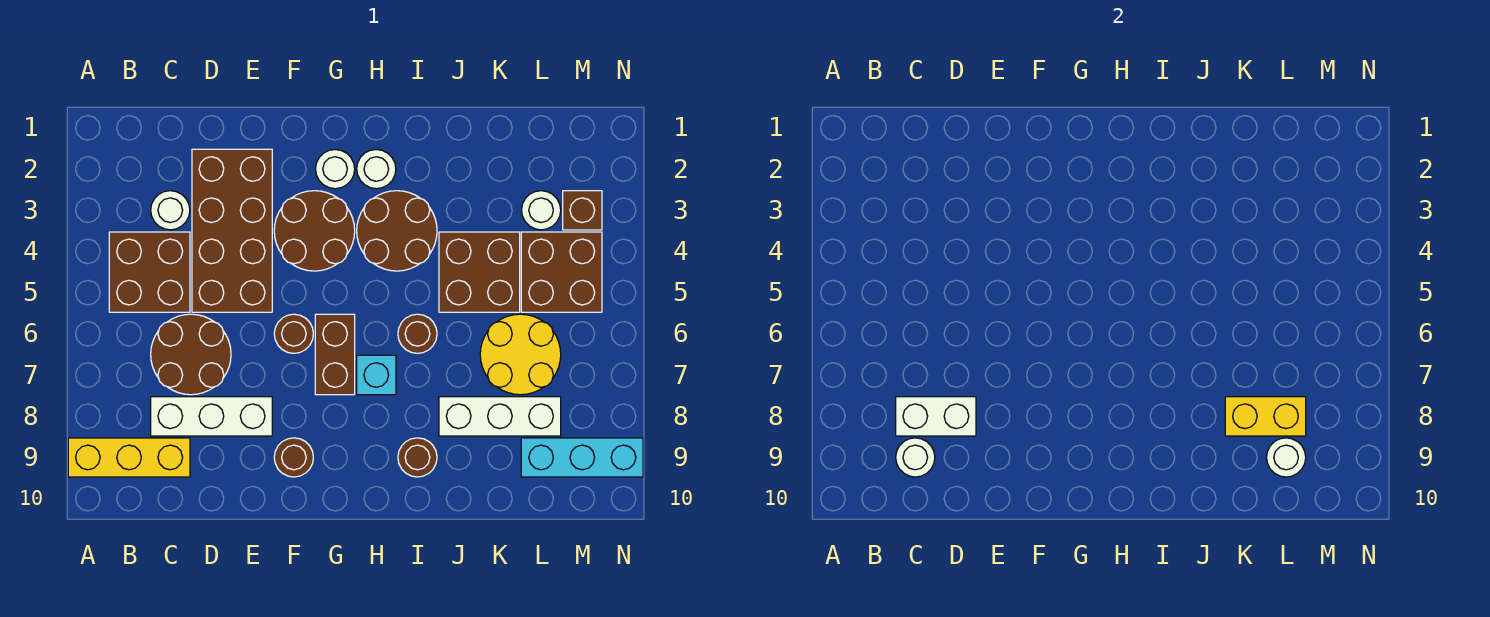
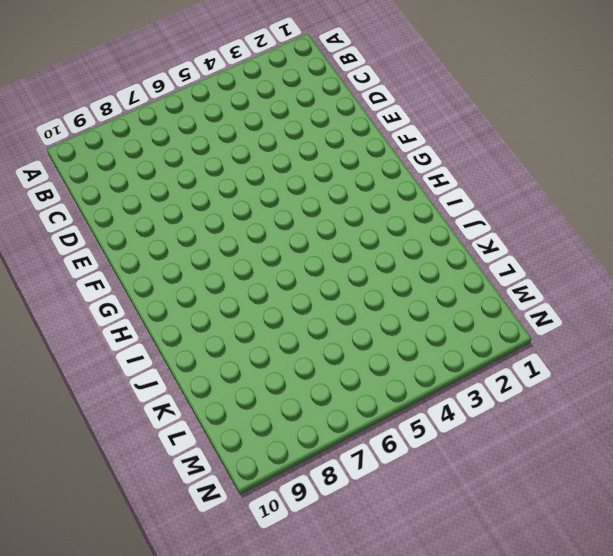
none -> yellow 1x3 brick [68,438,190,477]
none -> brown 2x2 brick [109,232,190,312]
none -> white 1x1 round brick [151,191,190,230]

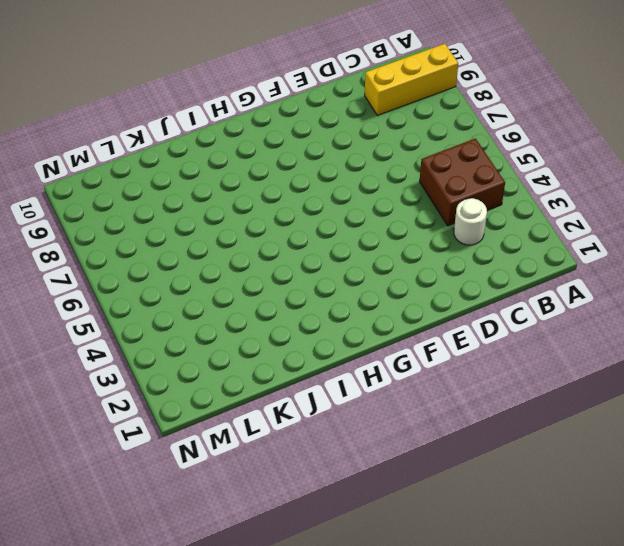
none -> brown 2x2 round brick [151,314,231,395]
none -> white 1x3 brick [151,397,272,436]
none -> brown 2x4 brick [192,149,272,312]

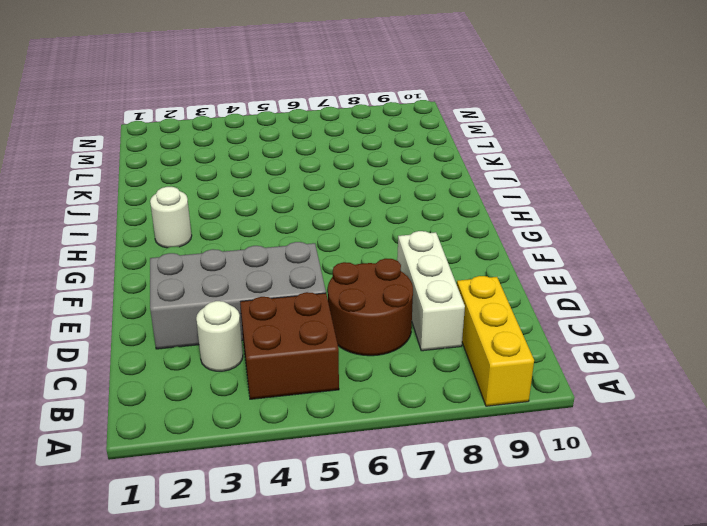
grey 2x4 brick [150,242,326,349] -> brown 2x4 brick [192,149,272,312]
none -> brown 2x2 round brick [274,191,355,271]
none -> brown 1x1 round brick [274,314,313,353]
none -> brown 1x1 round brick [274,438,313,477]

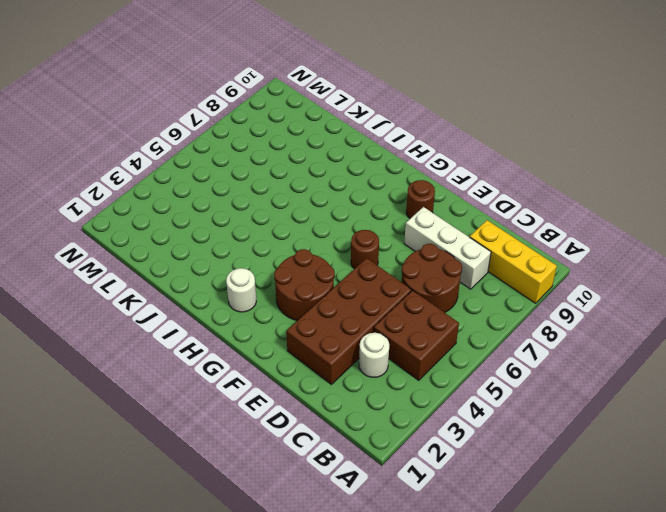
none -> white 1x1 round brick [316,150,355,189]
none -> brown 1x2 brick [315,314,355,395]
none -> brown 2x2 round brick [357,191,437,271]

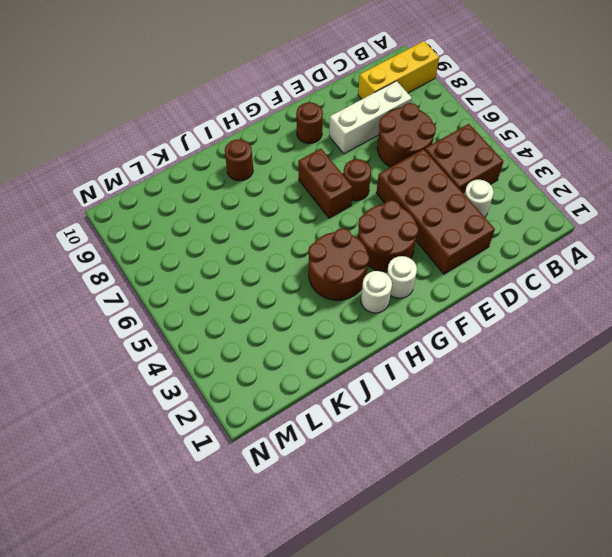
none -> cyan 1x1 brick [357,355,396,395]
none -> brown 1x1 round brick [398,314,437,353]
none -> brown 2x2 brick [439,232,520,312]

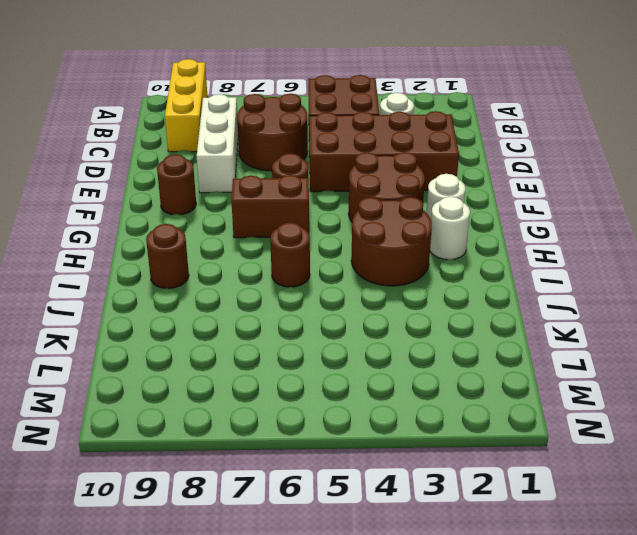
none -> cyan 1x1 brick [357,355,396,395]
none -> brown 2x2 brick [439,232,520,312]
none -> white 1x3 brick [439,397,561,436]

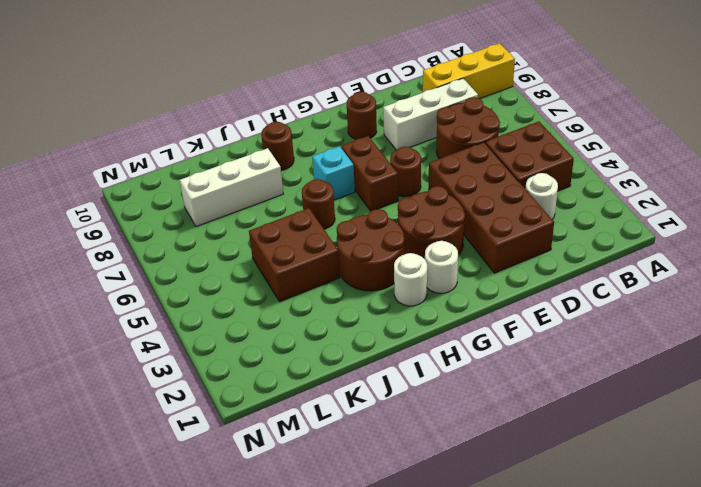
none -> yellow 2x2 round brick [480,314,561,395]
none -> white 1x1 round brick [522,191,561,230]
none -> brown 2x2 brick [521,232,602,312]

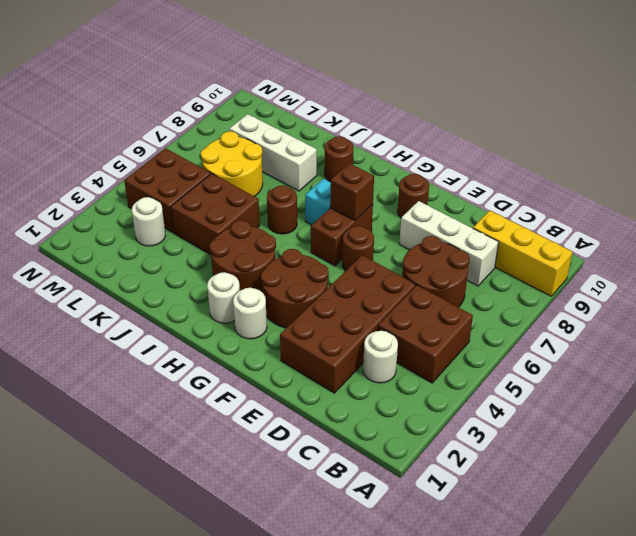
brown 1x1 brick [330,163,374,220] -> brown 1x1 brick moved to [563,191,602,230]
none -> cyan 1x3 brick [521,438,643,477]
none -> white 1x2 brick [896,397,976,436]
none -> white 1x1 round brick [896,438,935,477]

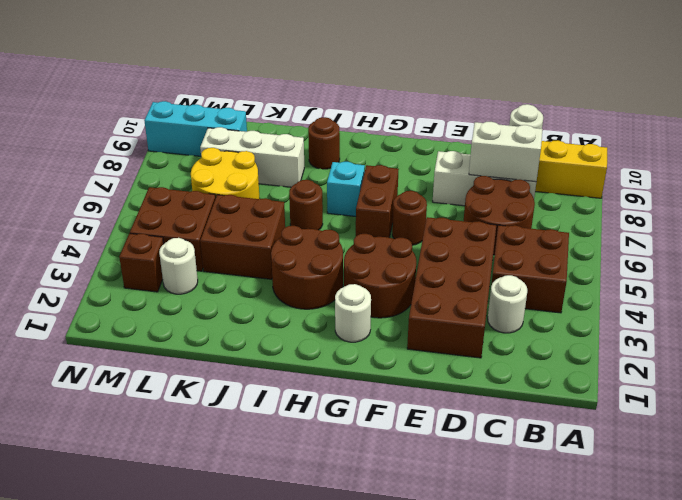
none -> brown 1x1 round brick [274,438,313,477]
none -> white 1x1 round brick [357,149,396,189]
none -> yellow 1x2 brick [1225,397,1306,436]

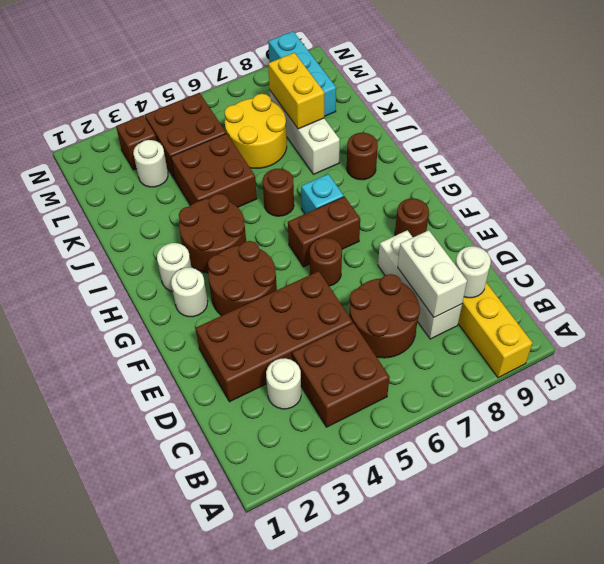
none -> white 1x1 round brick [1267,438,1306,477]

